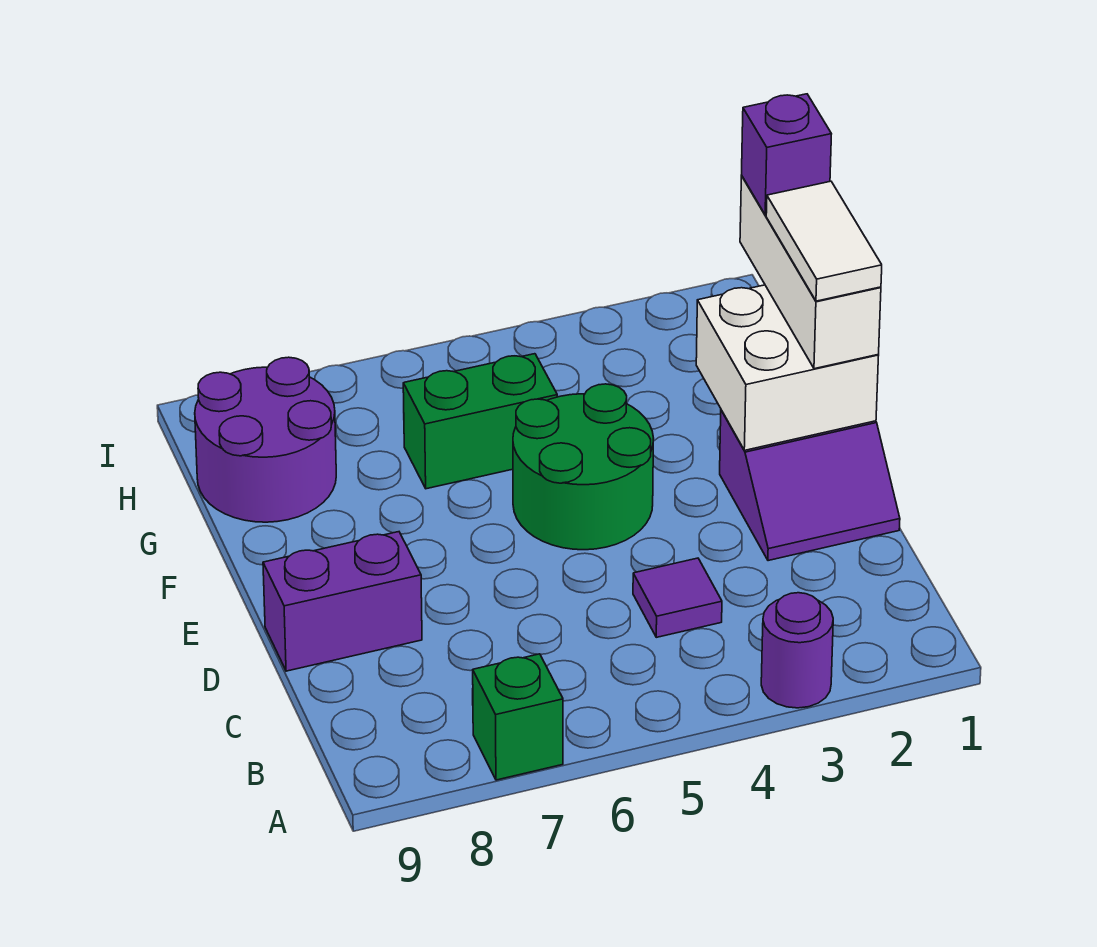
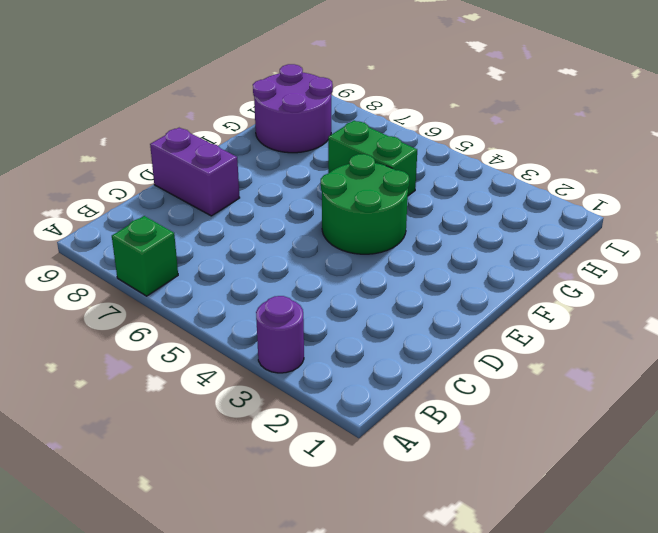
none -> purple 1x1 tile [633,558,722,637]
none -> purple 2x2 slope [720,410,900,561]
none -> white 2x2 brick [696,285,879,450]

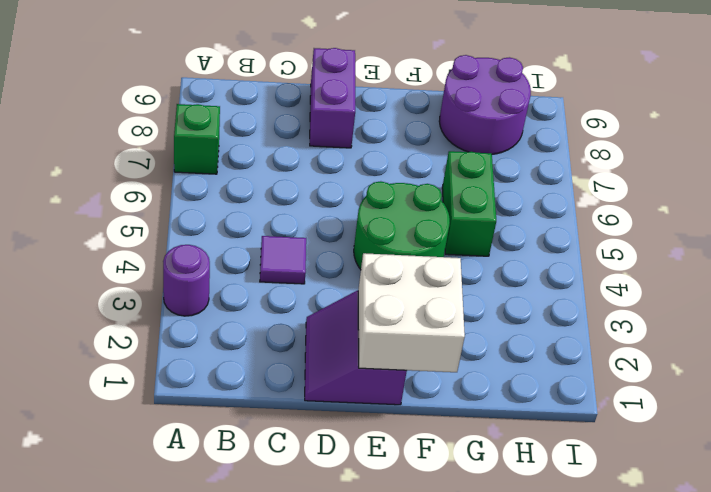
none -> white 1x3 brick [740,176,881,369]
none -> white 1x2 tile [766,181,882,301]
none -> purple 1x1 brick [742,94,831,215]

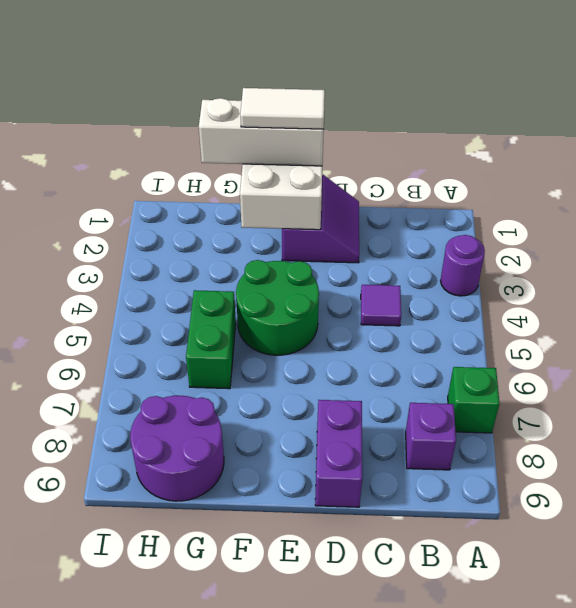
purple 1x1 brick [406,403,456,470] -> purple 1x1 brick moved to [742,94,831,215]

